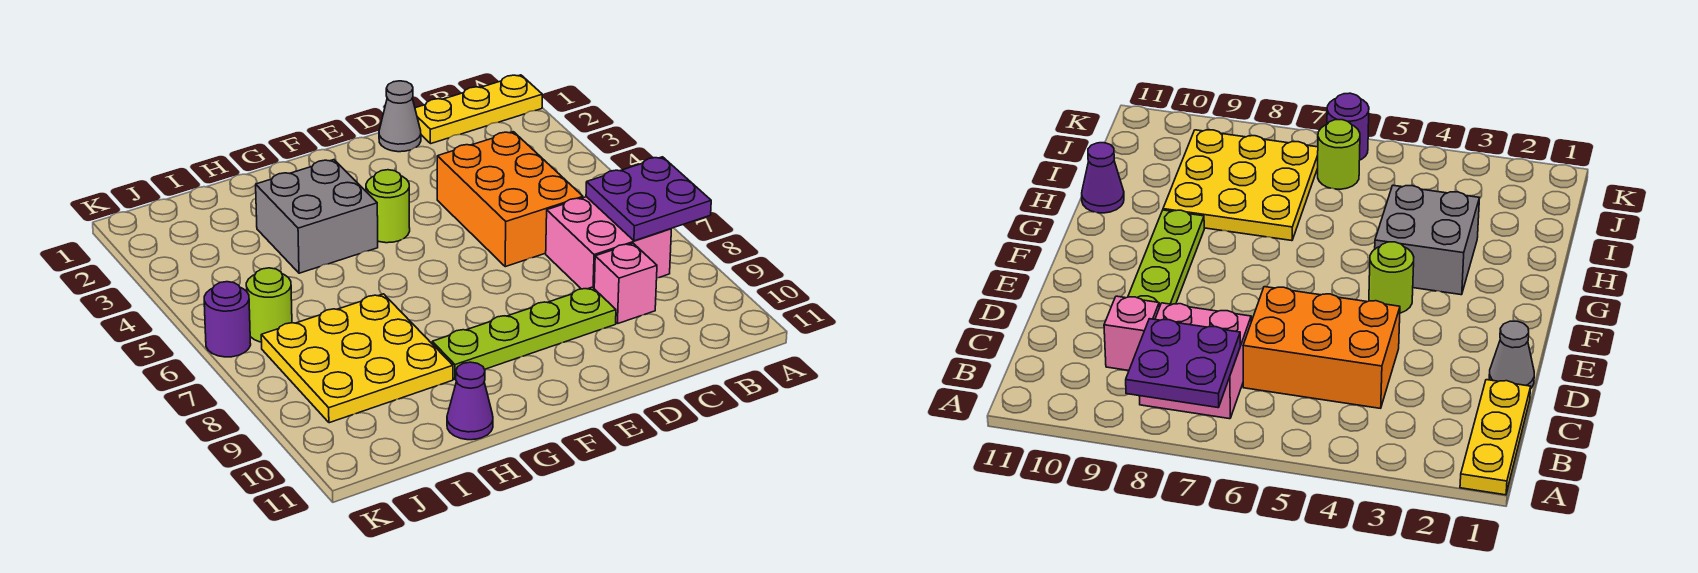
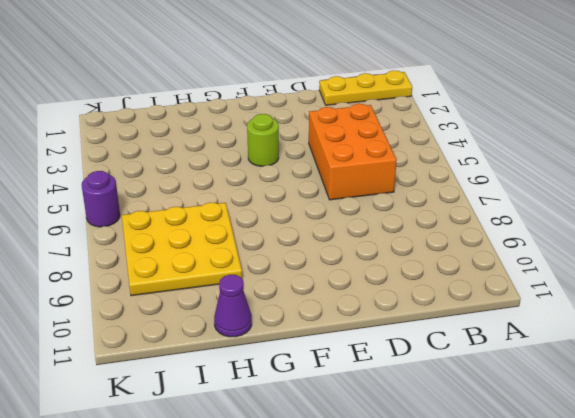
none -> pink 2x2 brick [546,197,671,289]
none -> pink 1x1 brick [594,243,657,324]
none -> grey 1x1 cone [379,81,421,152]

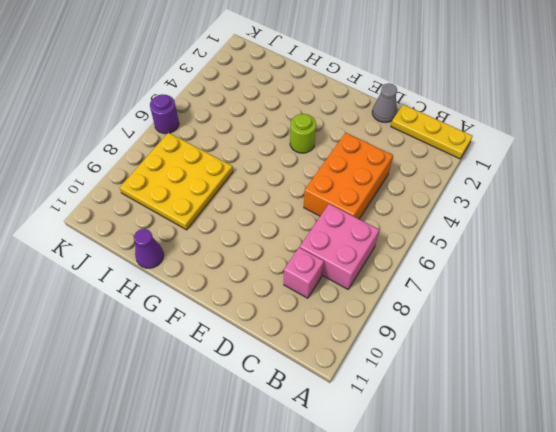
none -> lime 1x4 plate [432,287,616,379]
none -> grey 2x2 brick [256,160,378,273]
none -> lime 1x1 round brick [246,268,292,342]

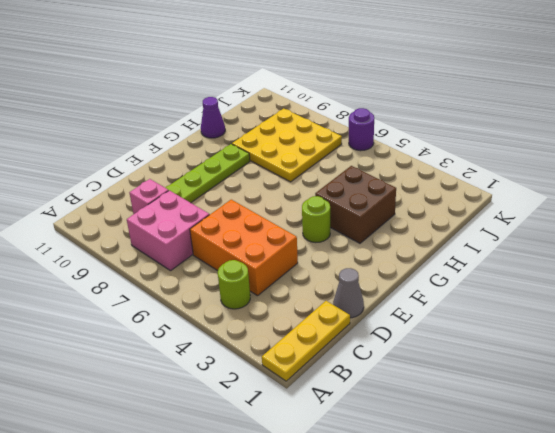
lime 1x1 round brick [218,260,250,309] -> lime 1x1 round brick moved to [246,268,292,342]
brown 2x2 brick [315,166,396,243] -> grey 2x2 brick [256,160,378,273]
none -> purple 2x2 plate [586,157,711,241]

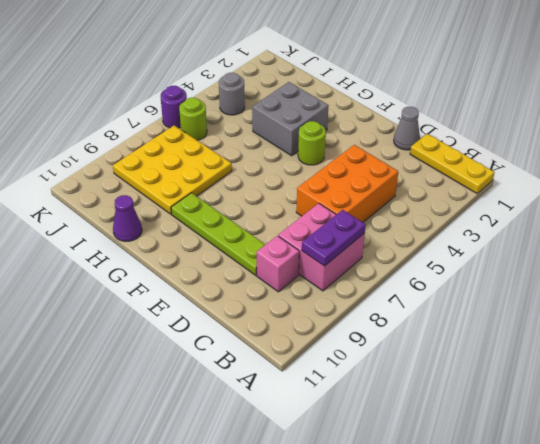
purple 1x2 plate [302,210,366,266] -> purple 2x2 plate [586,157,711,241]
grey 1x1 round brick [219,73,245,115] -> none

